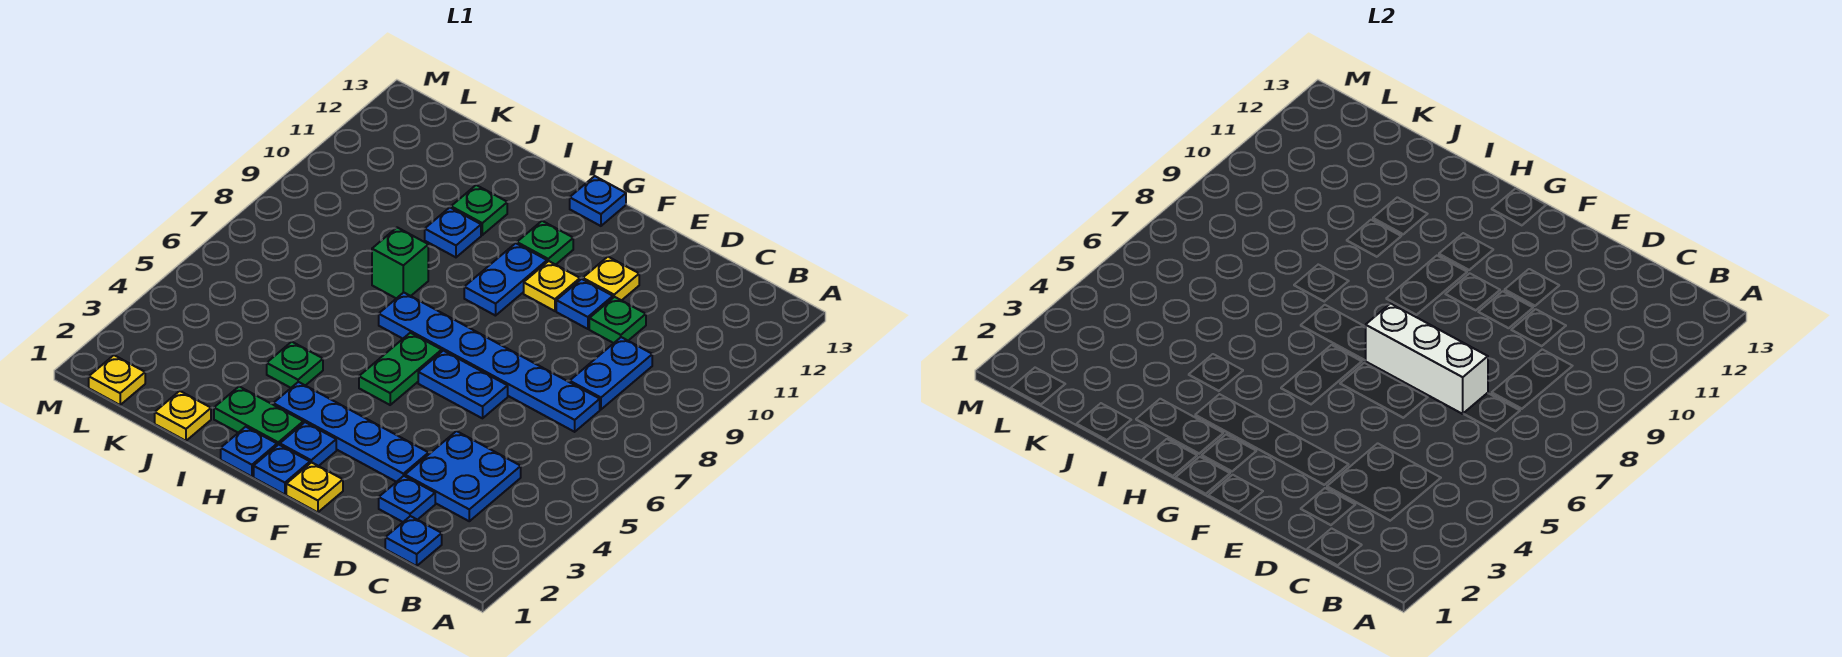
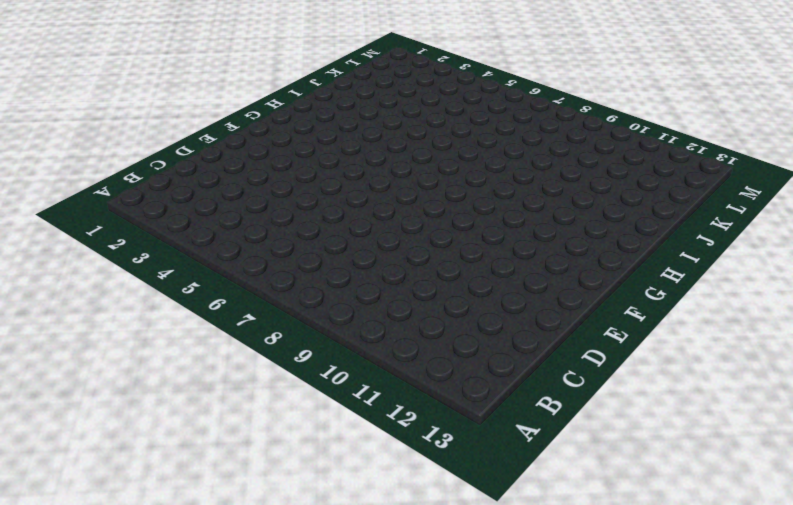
none -> blue 1x1 plate [385,516,442,566]
none -> blue 2x2 plate [405,431,521,521]
none -> blue 1x6 plate [379,292,600,432]

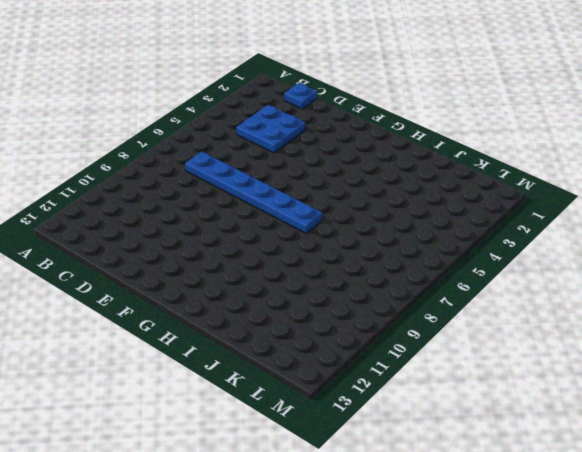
none -> blue 1x2 plate [570,337,652,409]
none -> blue 1x1 plate [379,476,435,522]
none -> green 1x1 plate [589,297,646,343]

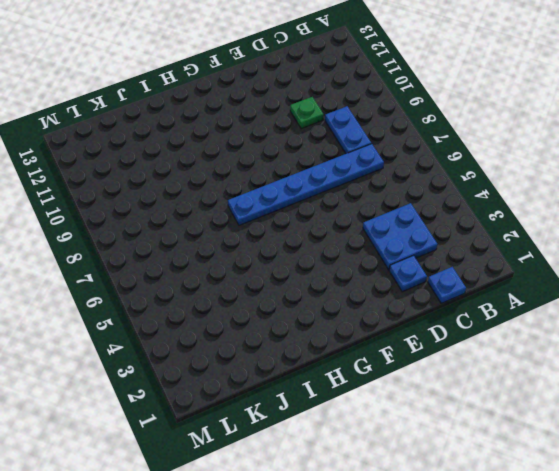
none -> blue 1x4 plate [273,382,429,482]
none -> blue 1x2 plate [418,351,508,418]
none -> blue 1x1 plate [556,279,613,329]

